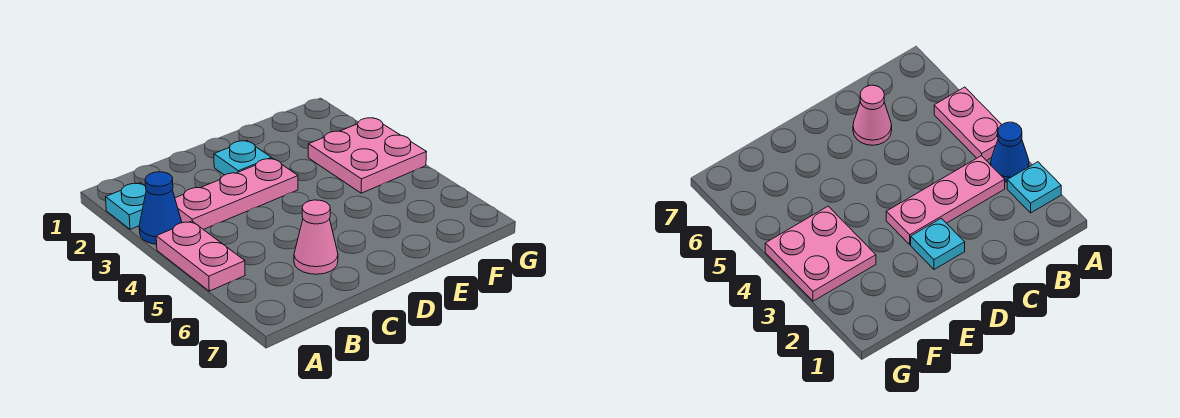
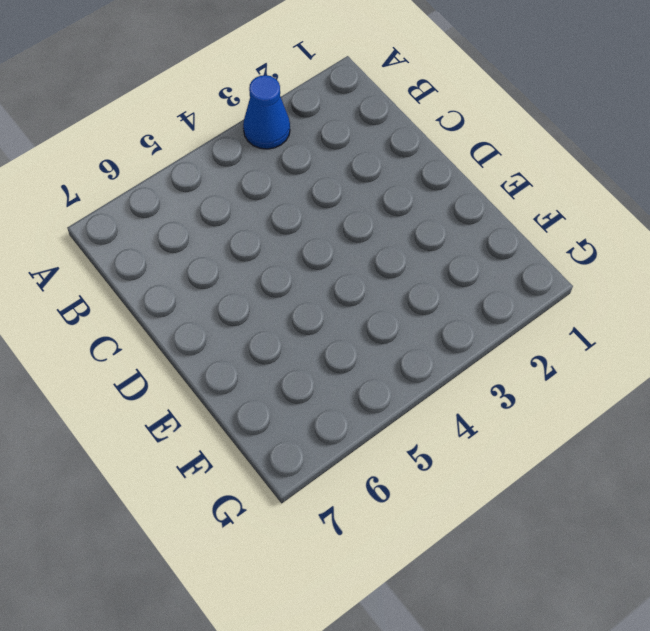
none -> cyan 1x1 plate [106,183,146,229]
none -> pink 1x2 plate [156,221,245,291]

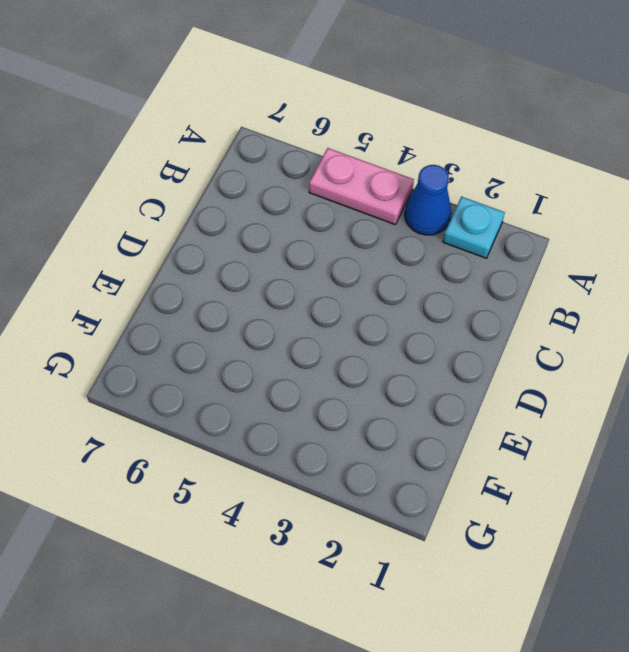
none -> pink 1x3 plate [175,158,298,230]
none -> pink 1x1 cone [294,200,338,274]

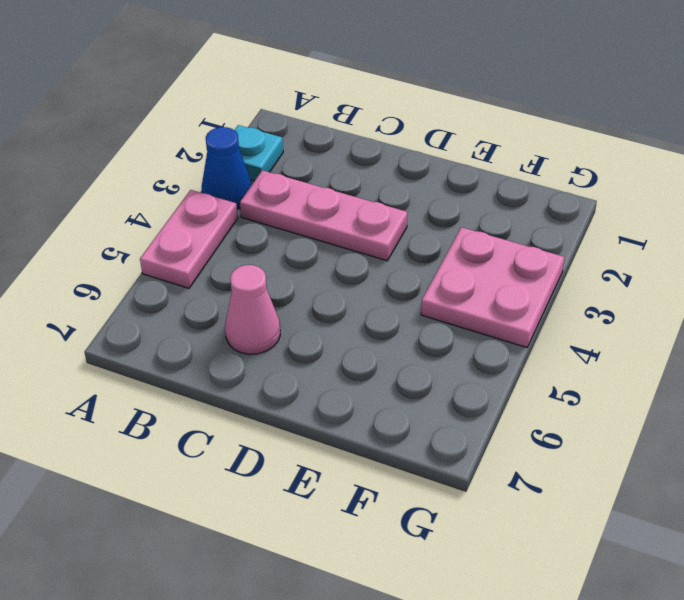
none -> cyan 1x1 plate [214,141,271,175]

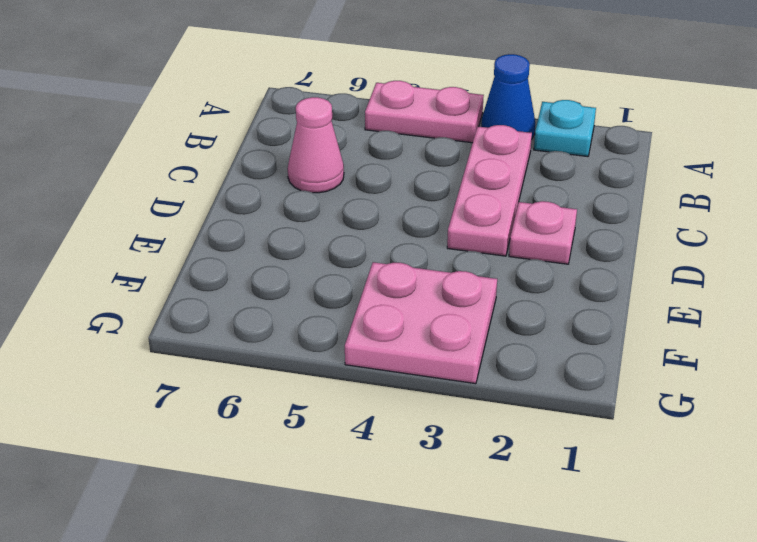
pink 1x1 plate [509,201,577,264] -> cyan 1x1 plate [214,141,271,175]

